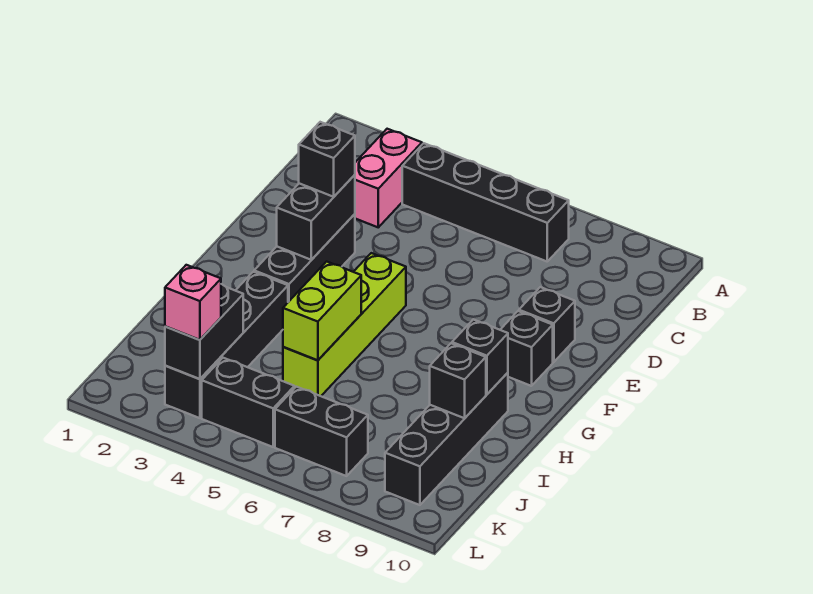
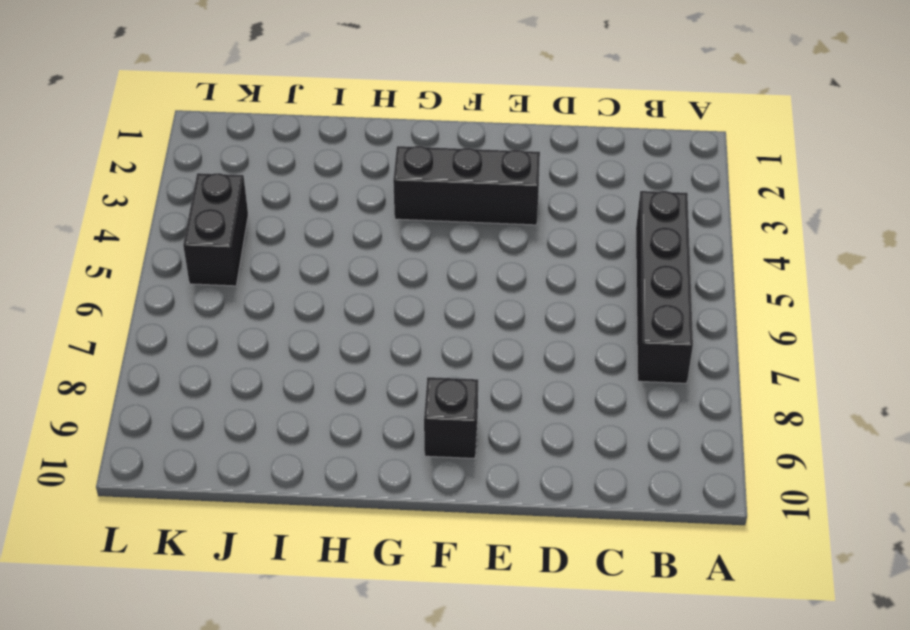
none -> pink 1x2 brick [355,129,422,227]
none -> black 1x1 brick [519,287,575,362]
none -> lime 1x4 brick [283,253,406,396]

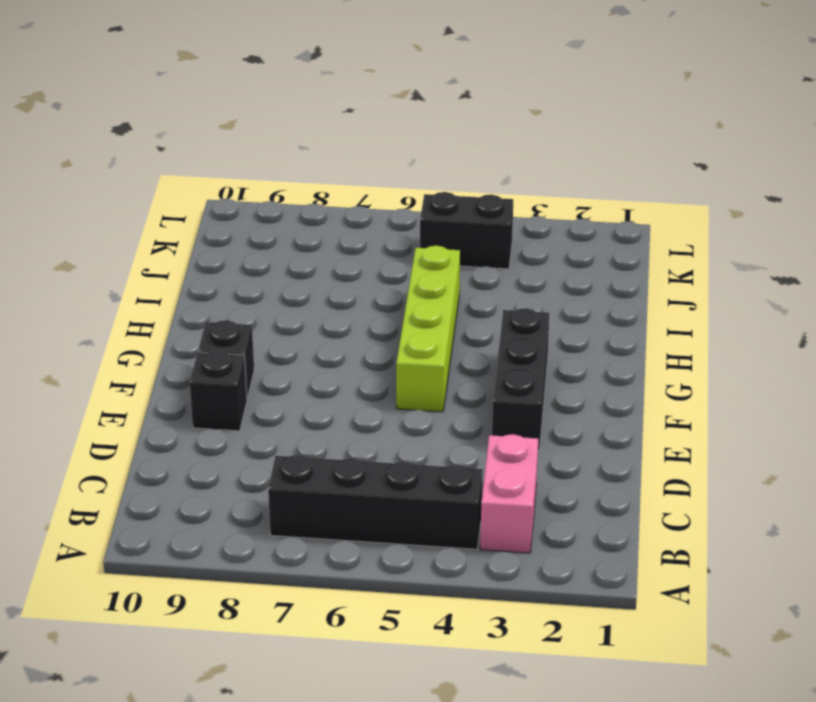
none -> black 1x4 brick [165,272,288,418]
none -> black 1x4 brick [385,373,508,505]
none -> black 1x2 brick [275,387,368,476]

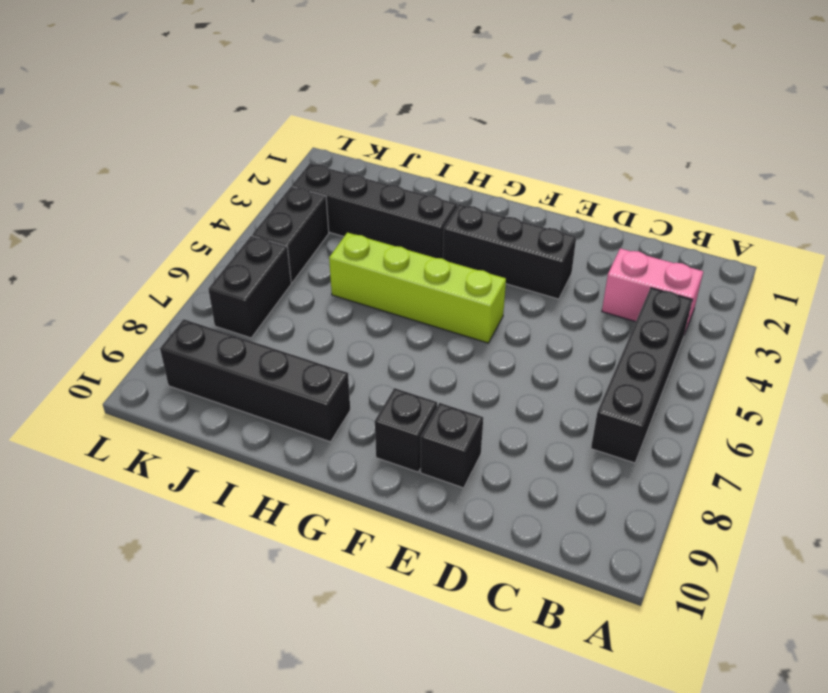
none -> black 1x2 brick [277,175,355,260]
none -> lime 1x2 brick [283,262,361,360]
none -> black 1x1 brick [452,319,508,394]

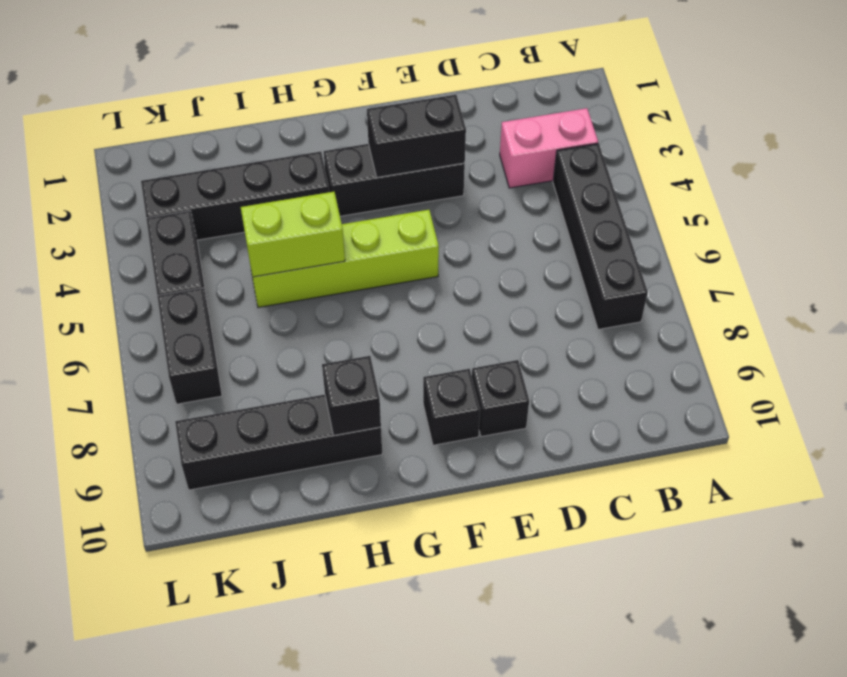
none -> black 1x1 brick [430,343,486,418]
none -> black 1x2 brick [165,284,243,379]
none -> black 1x1 brick [299,122,355,197]

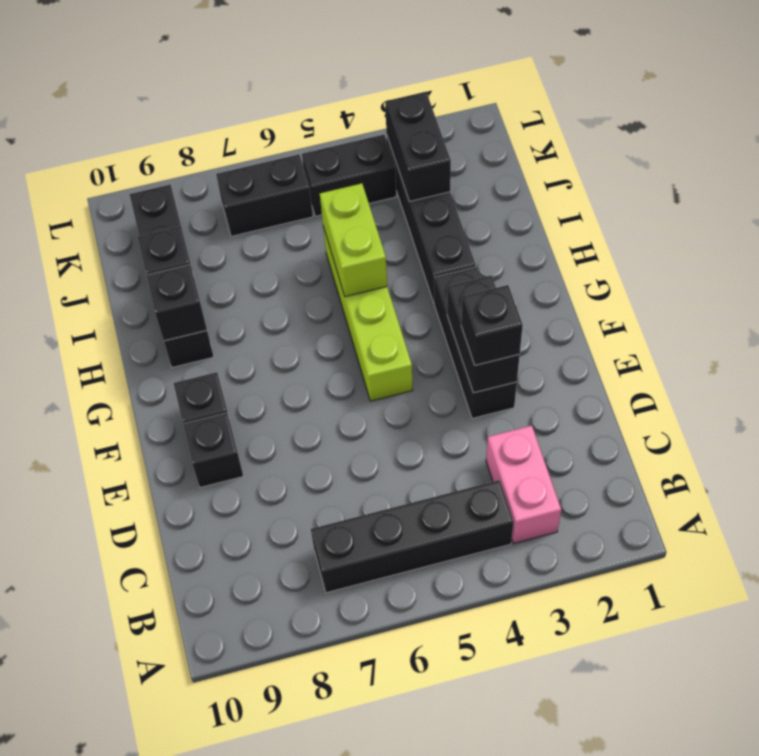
none -> pink 1x1 brick [165,265,221,340]

